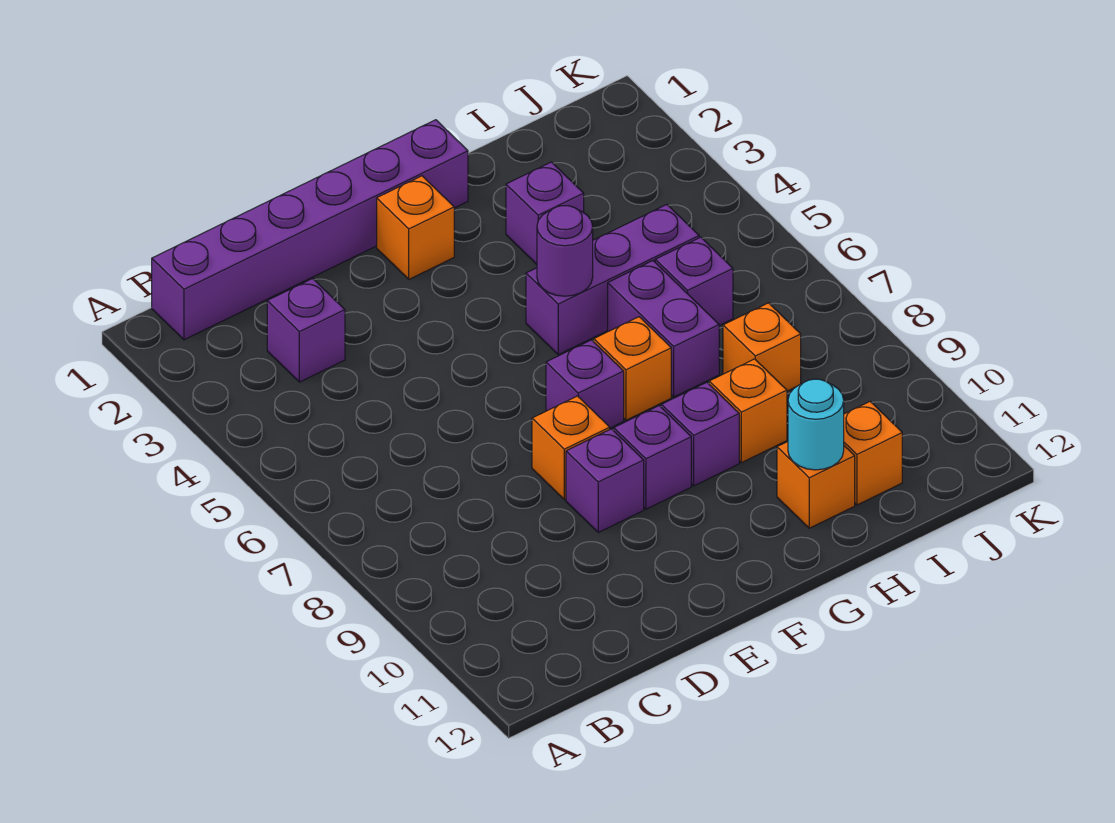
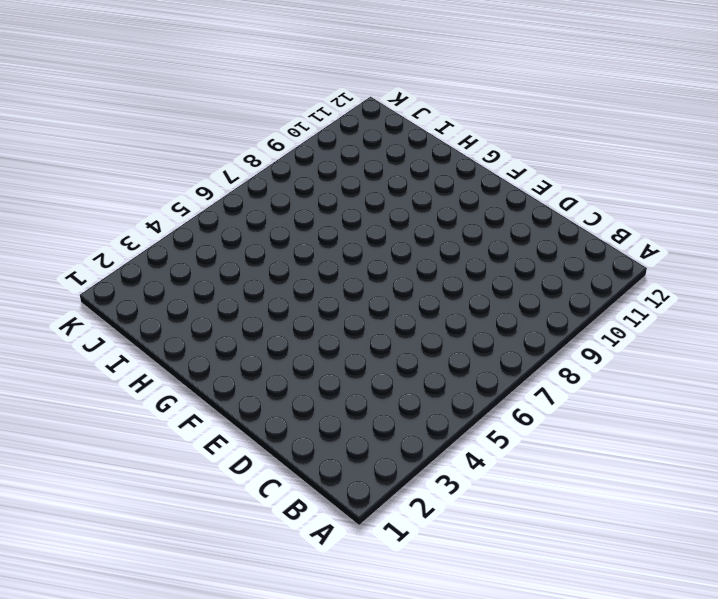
none -> purple 1x6 brick [152,120,468,340]
none -> purple 1x1 brick [267,279,345,382]
none -> orange 1x1 brick [532,396,610,500]

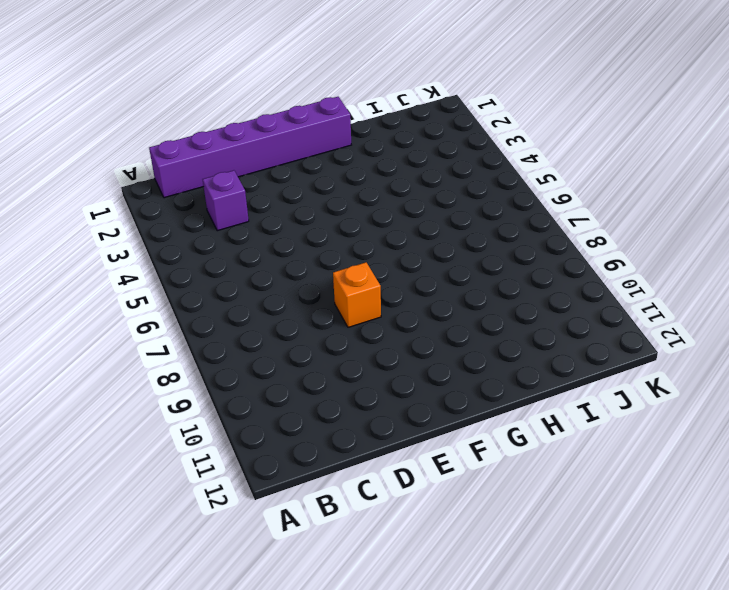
none -> purple 1x1 brick [566,429,644,532]
none -> orange 1x1 brick [377,176,454,279]
none -> purple 1x1 brick [546,340,624,428]

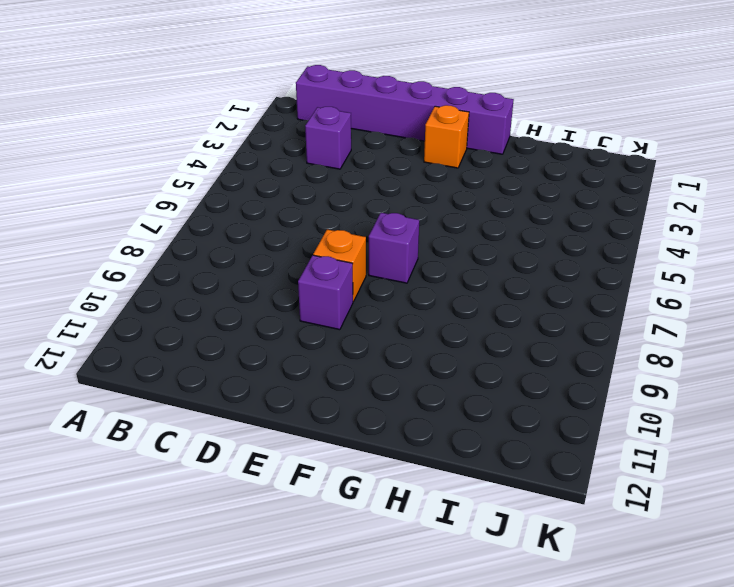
none -> purple 1x1 brick [614,406,691,509]
none -> purple 1x3 brick [526,205,699,355]
none -> orange 1x1 brick [594,317,671,420]

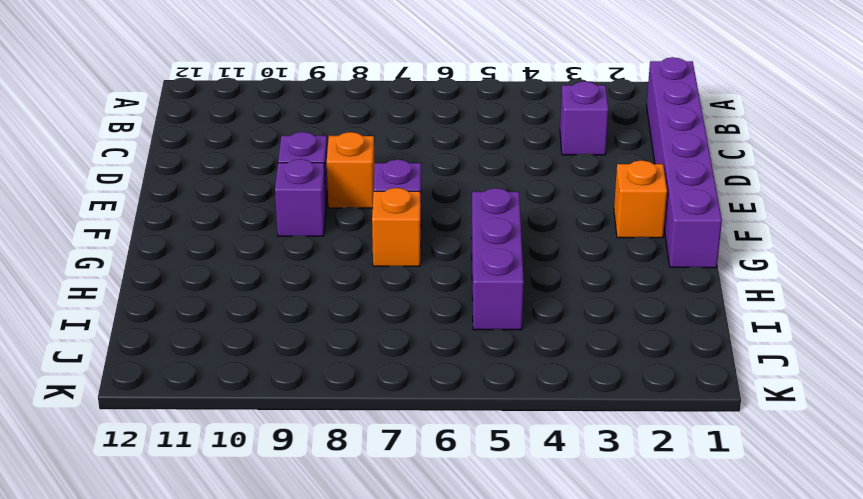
none -> purple 1x1 brick [661,382,739,486]
none -> purple 1x1 brick [506,162,584,264]
none -> purple 1x2 brick [608,261,719,397]

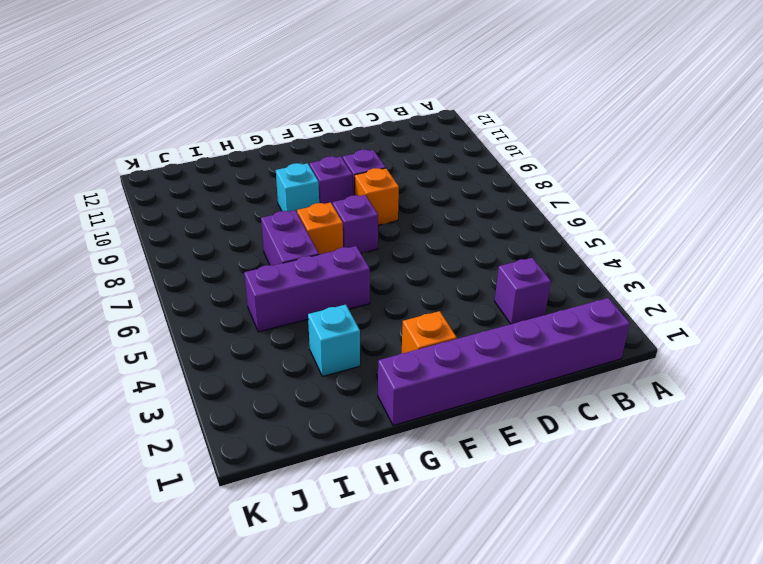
cyan 1x1 brick [276,163,319,212] -> purple 1x1 brick [661,382,739,486]
cyan 1x1 brick [308,305,360,376] -> purple 1x1 brick [506,162,584,264]
none -> orange 1x1 brick [709,359,787,463]
none -> orange 1x1 brick [777,442,855,528]
none -> purple 1x1 brick [655,237,733,326]

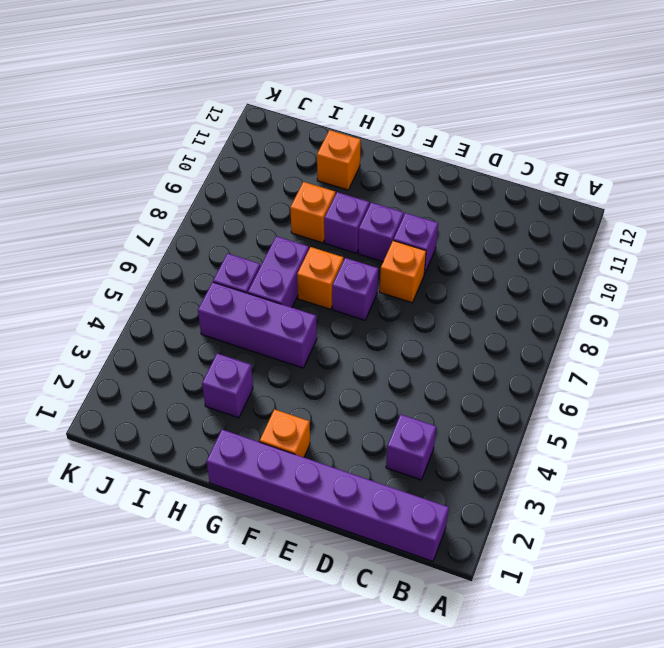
none -> orange 1x1 brick [723,303,801,391]
none -> orange 1x1 brick [844,402,902,505]
none -> purple 1x1 round brick [537,206,593,296]

